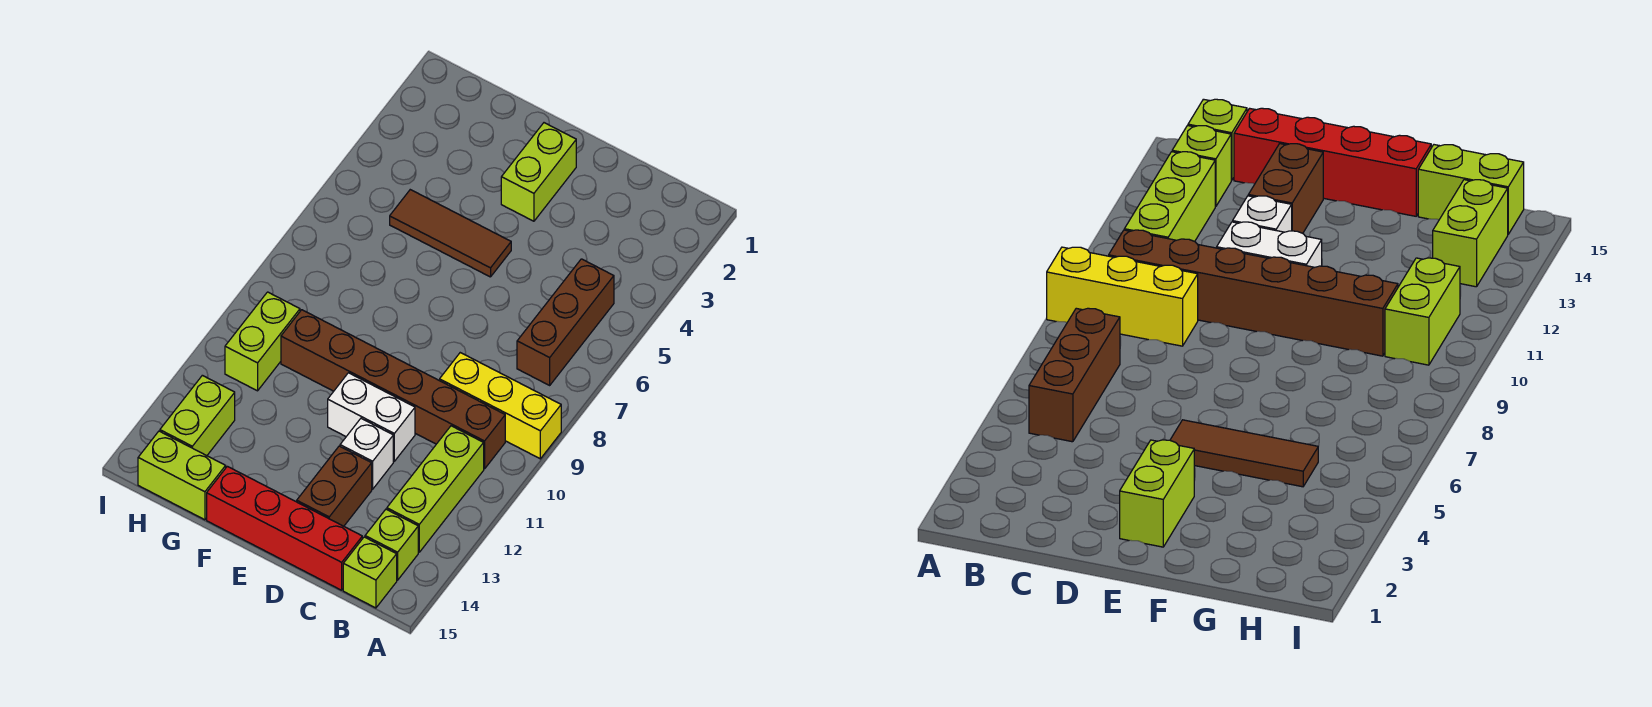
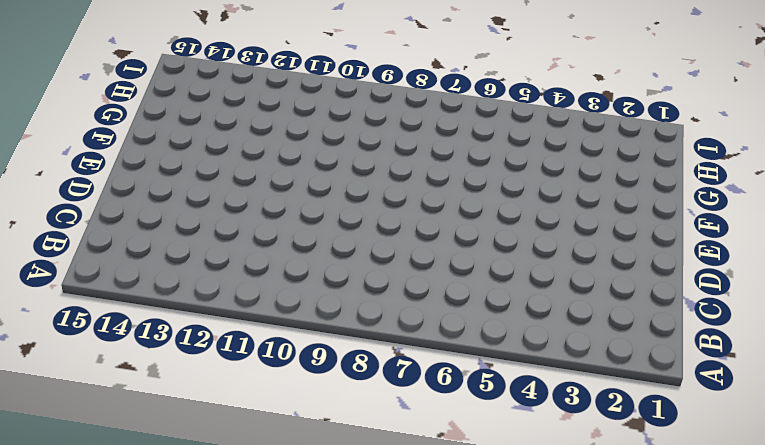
none -> yellow 1x3 brick [440,353,561,459]
none -> brown 1x3 brick [517,259,614,385]
none -> brown 1x6 brick [281,310,505,469]

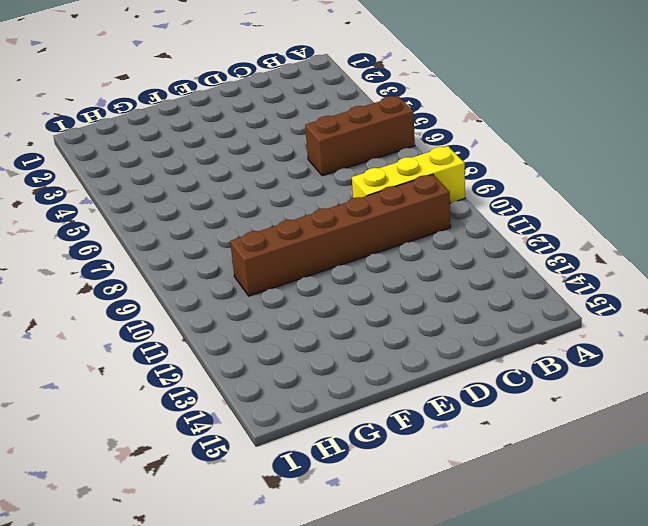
brown 1x3 brick [305,96,415,176] -> brown 1x3 brick turned to [517,259,614,385]
none -> lime 1x3 brick [387,426,484,552]
none -> lime 1x1 brick [365,509,418,580]
none -> lime 1x1 brick [343,537,397,608]

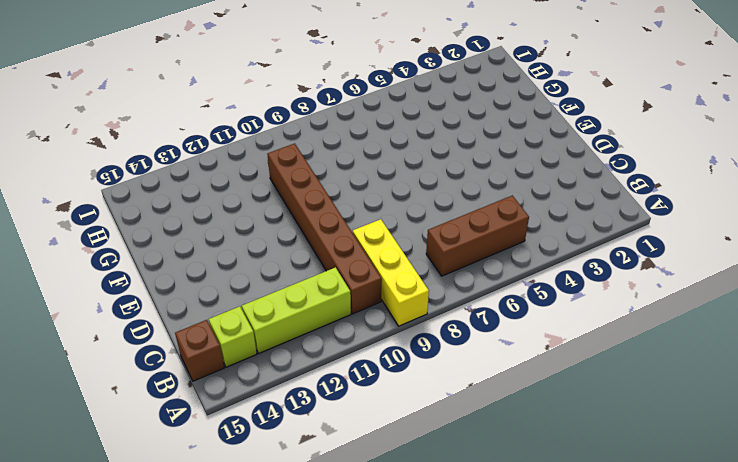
brown 1x1 brick [175,320,224,381] -> lime 1x1 brick [343,537,397,608]
none -> red 1x4 brick [207,466,362,590]
none -> white 1x2 brick [328,373,415,461]
none -> white 1x1 brick [340,418,393,489]

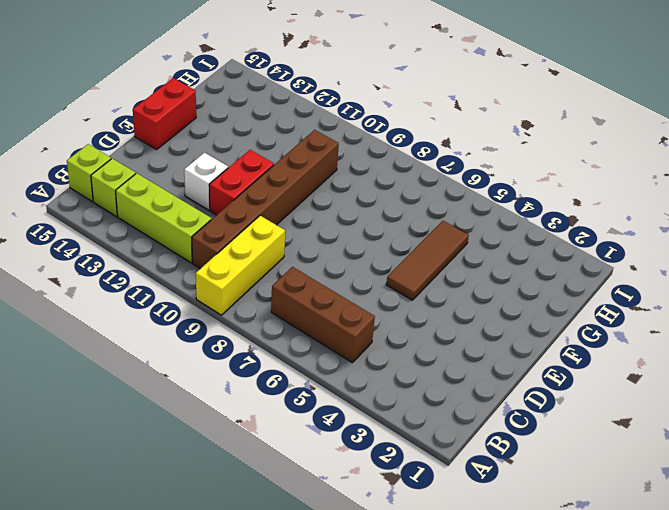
red 1x2 brick [209,150,274,215] -> white 1x2 brick [328,373,415,461]
red 1x2 brick [133,78,196,149] -> red 1x4 brick [207,466,362,590]
none -> brown 1x2 brick [297,446,372,526]
none -> lime 1x2 brick [501,123,576,221]
none -> lime 1x2 brick [138,431,226,520]

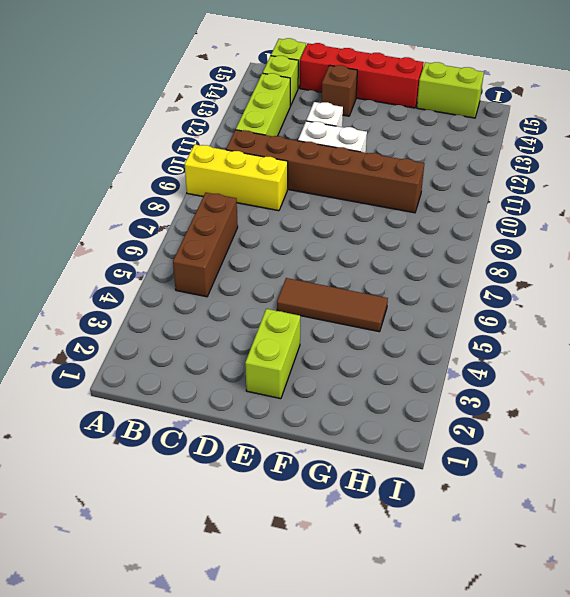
brown 1x1 brick [322,65,357,116] -> brown 1x2 brick [297,446,372,526]
none -> lime 1x2 brick [225,292,300,391]
none -> lime 1x2 brick [160,375,235,456]

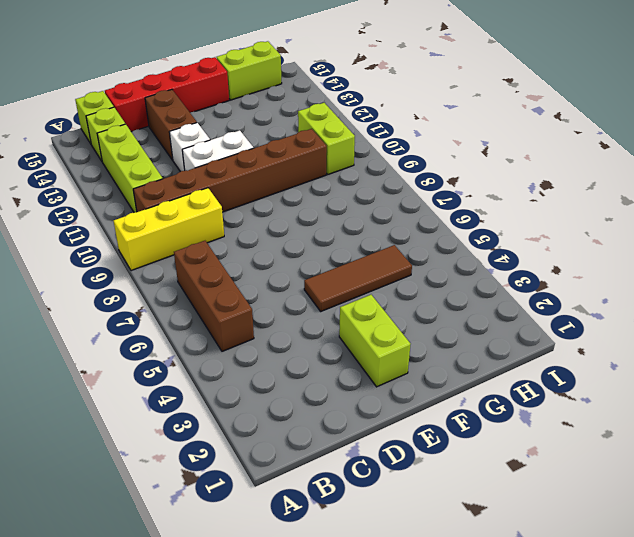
none -> lime 1x2 brick [160,375,235,456]

